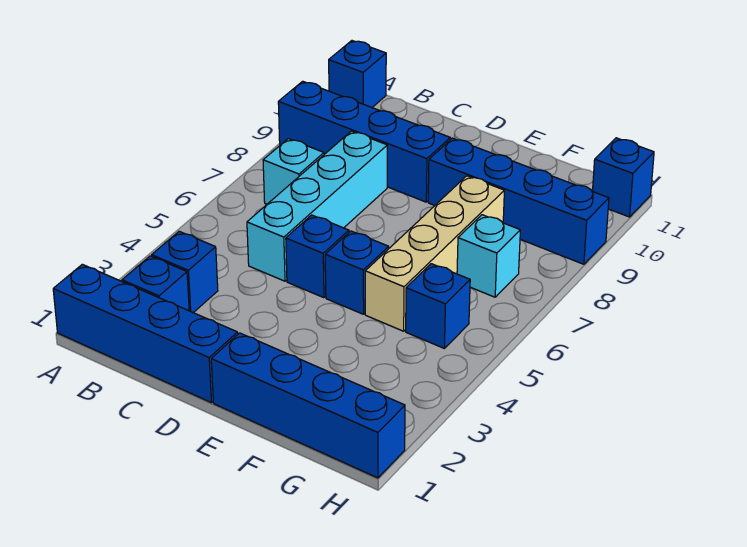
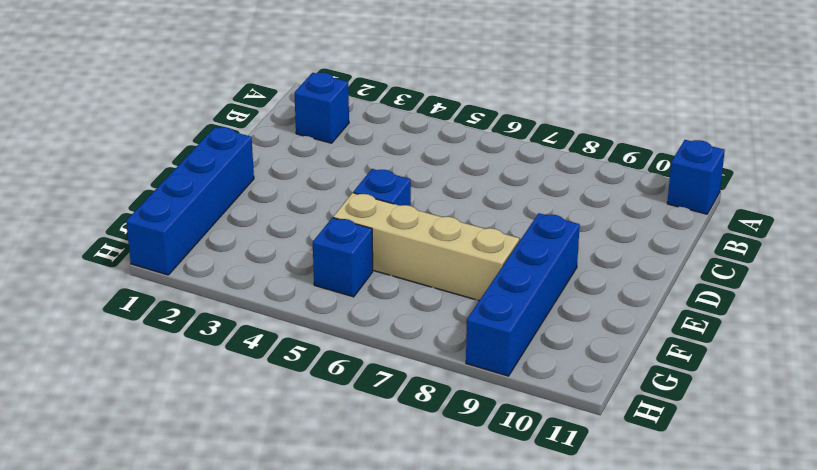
none -> blue 1x4 brick [53,264,238,403]
none -> blue 1x4 brick [278,81,450,202]
none -> blue 1x1 brick [152,231,218,313]

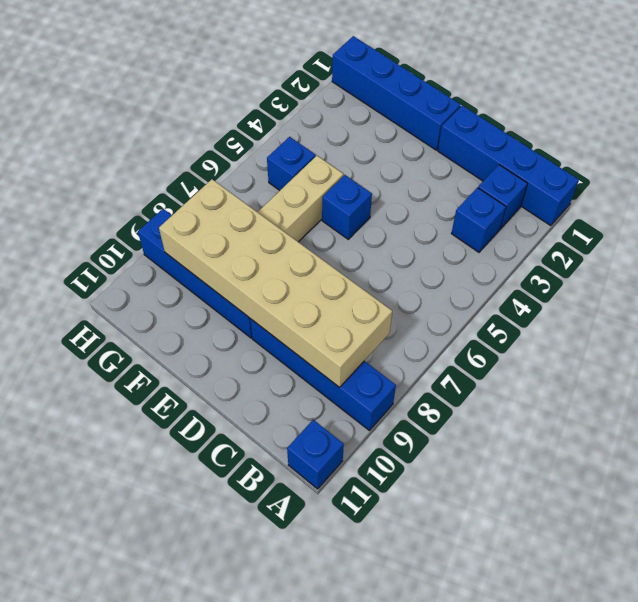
tan 2x6 brick [159,179,392,387] -> none
none -> cyan 1x1 brick [263,139,324,204]
none -> cyan 1x4 brick [247,131,387,281]
none -> blue 1x1 brick [286,215,349,298]

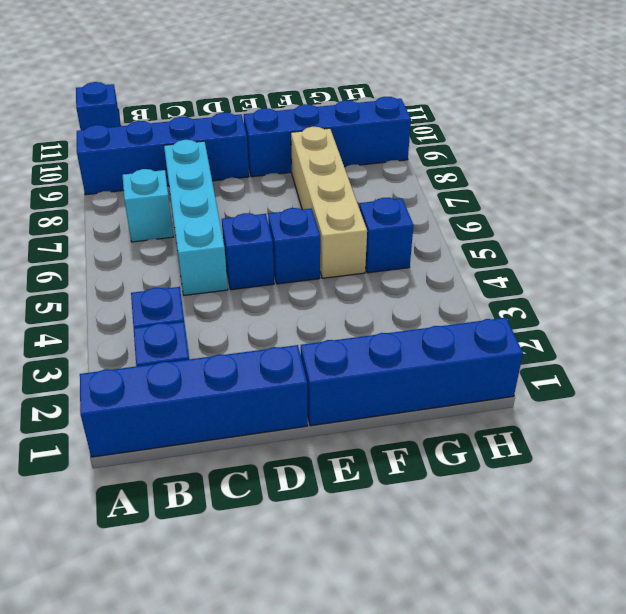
none -> cyan 1x1 brick [457,215,520,297]
none -> blue 1x1 brick [593,138,654,217]

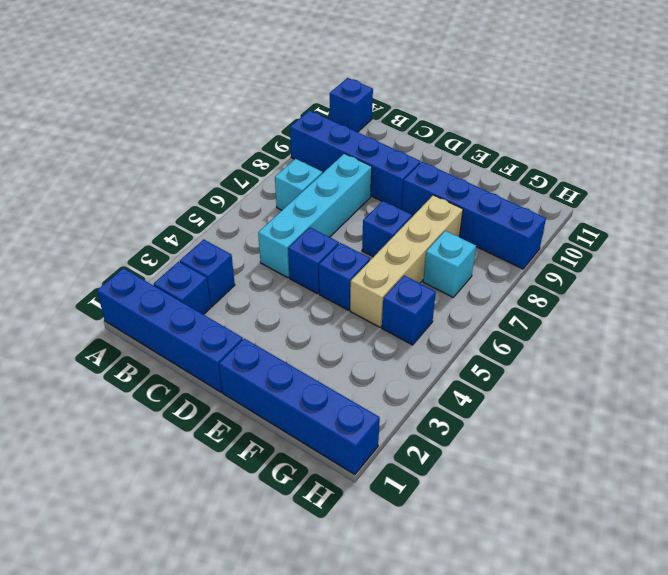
blue 1x1 brick [362,201,412,257] -> blue 1x1 brick moved to [593,138,654,217]

